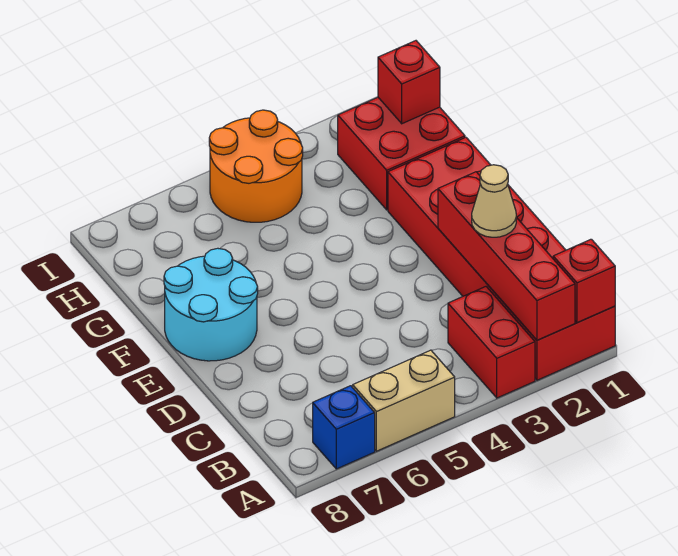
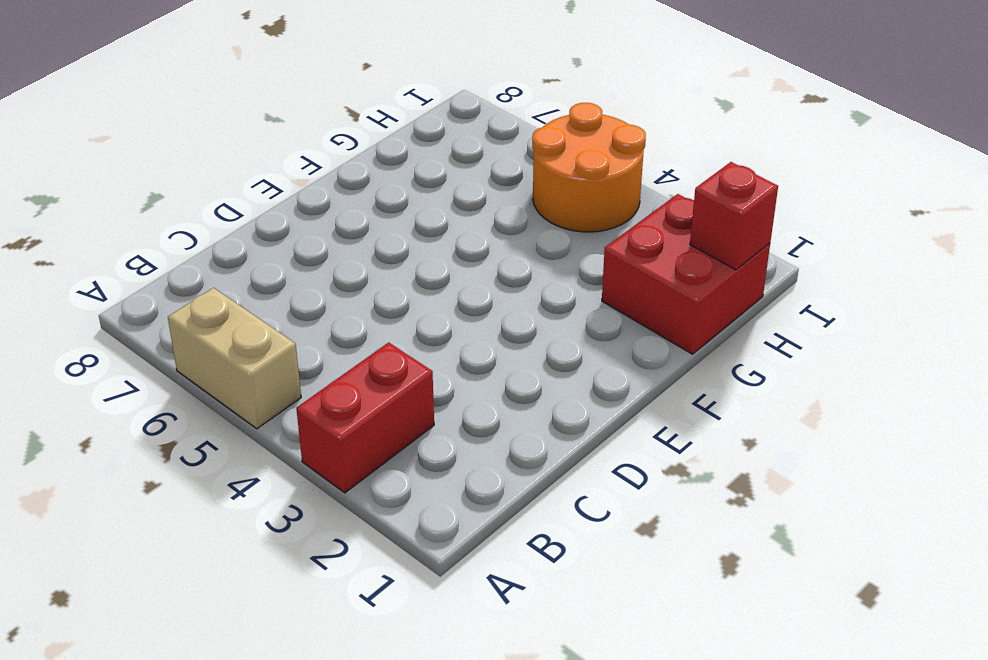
none -> red 2x6 brick [388,137,615,380]
none -> blue 1x1 brick [313,386,375,469]

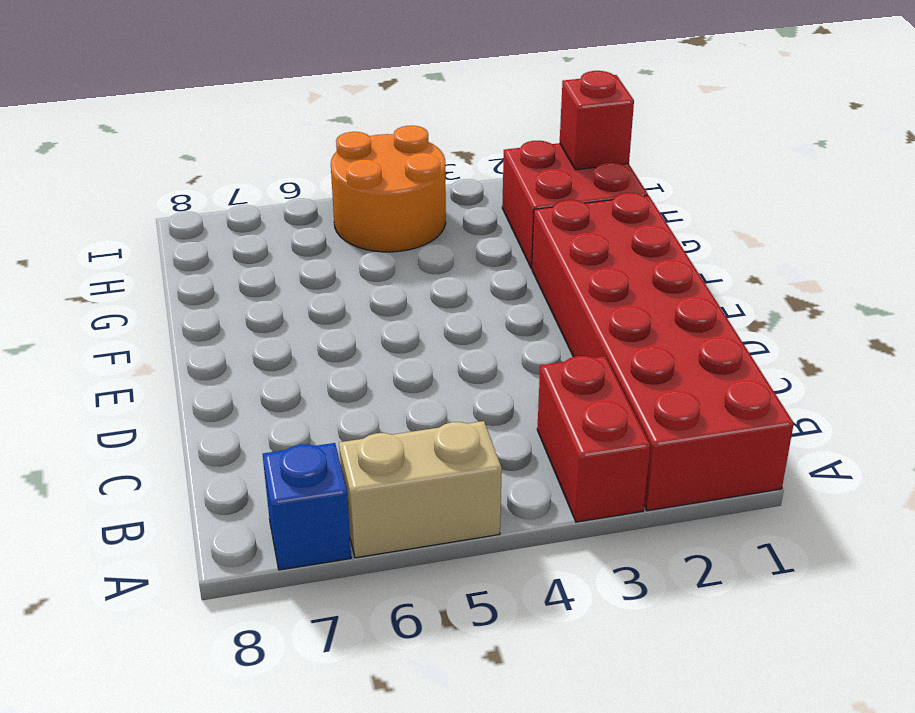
none -> cyan 2x2 round brick [164,248,258,361]
none -> red 1x1 brick [553,239,615,322]

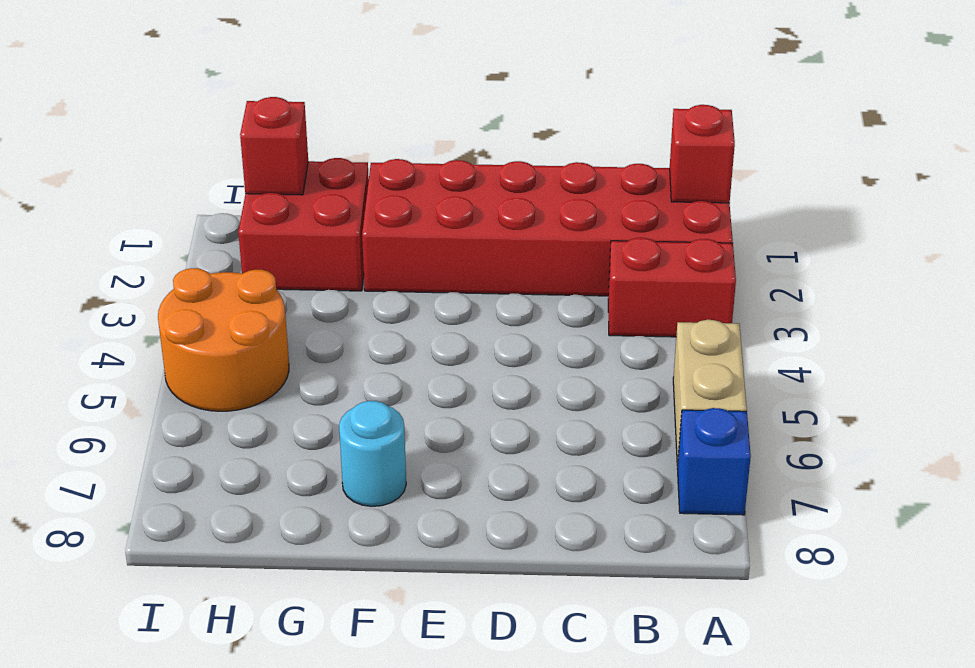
cyan 1x1 round brick [339,401,406,506] -> cyan 2x2 round brick [164,248,258,361]
none -> red 1x4 brick [438,172,575,340]
none -> tan 1x1 cone [472,165,516,237]

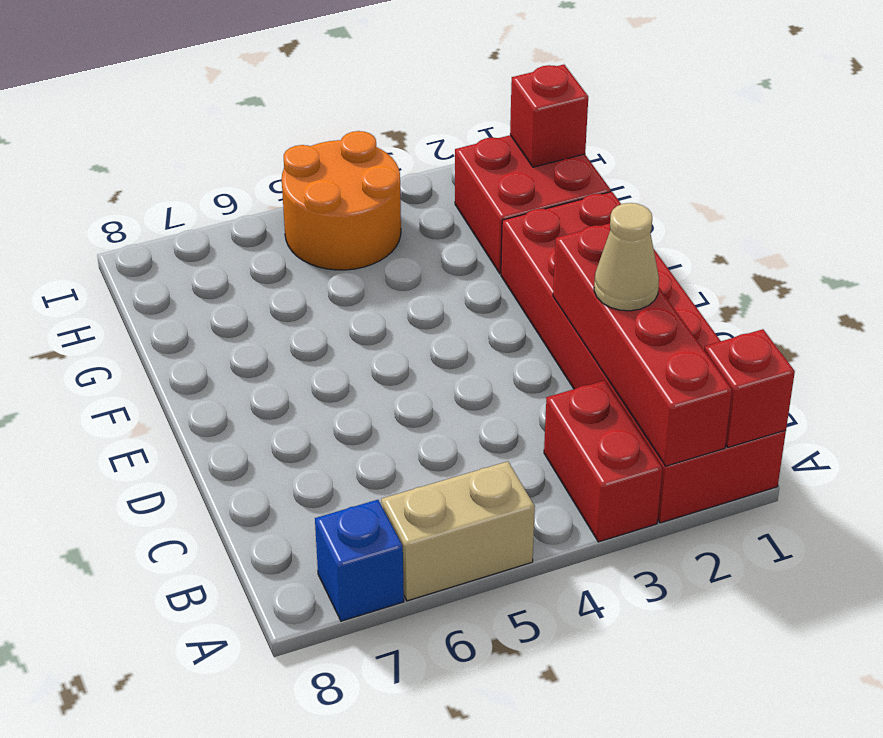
none -> cyan 2x2 round brick [164,248,258,361]

